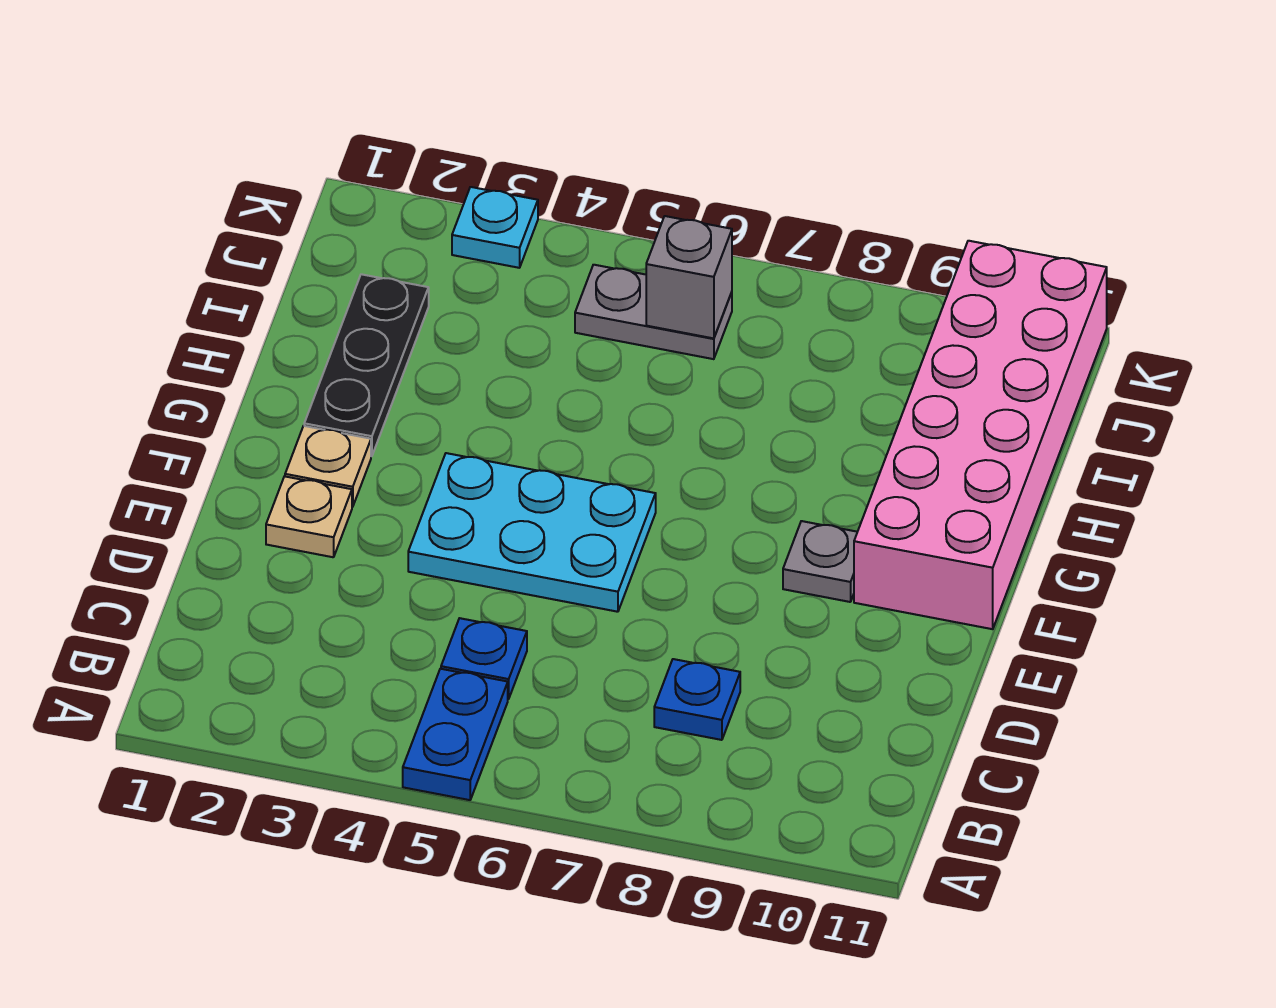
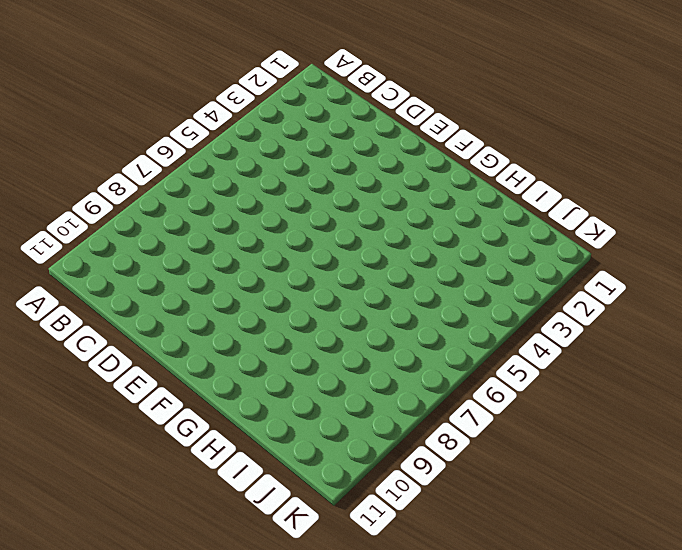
none -> blue 1x2 plate [403,669,508,800]
none -> blue 1x1 plate [441,618,527,699]
none -> blue 1x1 plate [654,659,740,740]

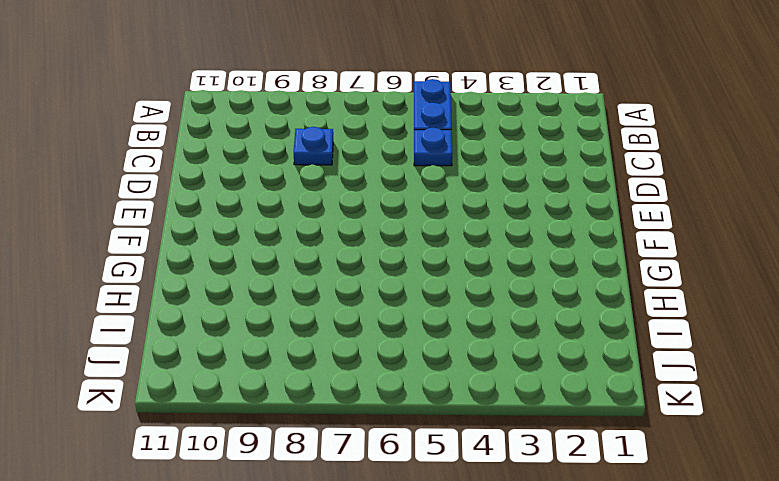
none -> tan 1x1 plate [266,476,352,557]
none -> cyan 2x3 plate [408,453,656,612]
none -> tan 1x1 plate [285,426,371,507]

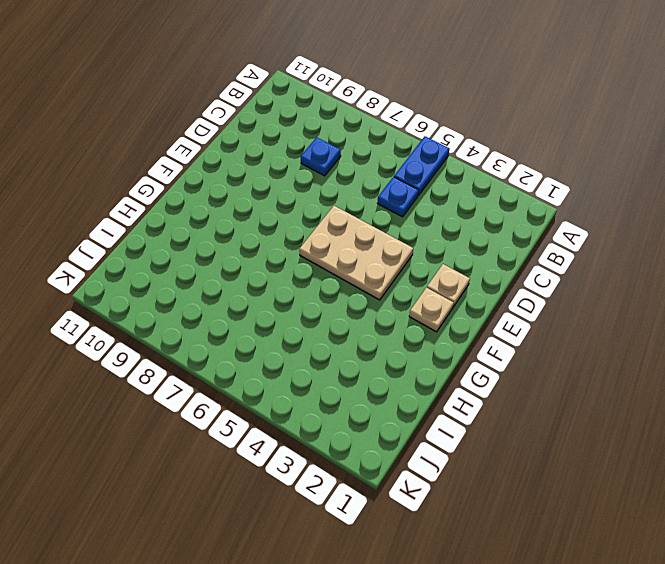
tan 2x3 plate [299,206,413,300] -> cyan 2x3 plate [408,453,656,612]
none -> grey 1x1 plate [783,521,857,602]
none -> pink 2x6 brick [854,241,1107,629]
none -> black 1x3 plate [304,274,429,456]

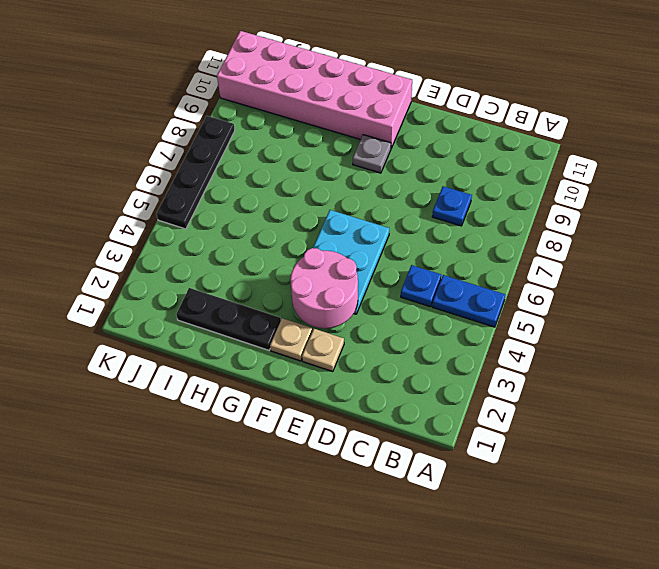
pink 2x2 round brick [291,248,358,328] -> none
black 1x4 plate [157,116,235,229] -> none
none -> grey 1x2 plate [575,265,732,359]
none -> cyan 1x1 plate [452,187,538,268]
none -> grey 1x1 brick [646,216,732,338]

